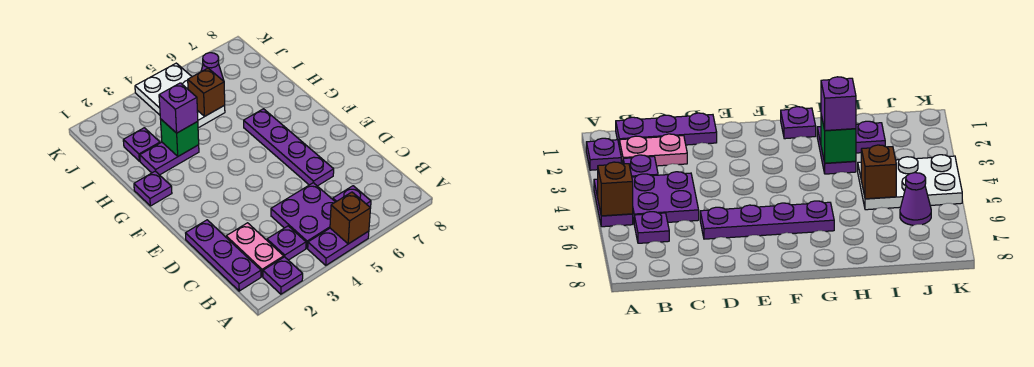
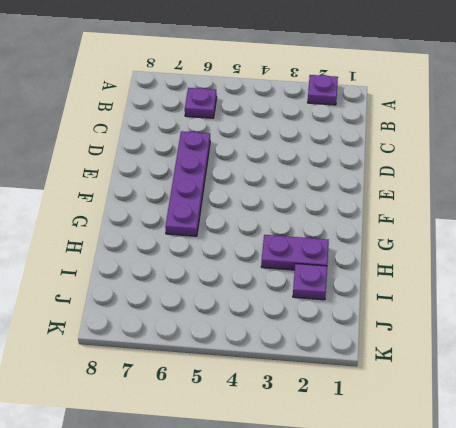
none -> purple 1x2 plate [308,228,369,265]
none -> purple 1x3 plate [186,220,261,291]
none -> pink 1x2 plate [226,223,284,277]

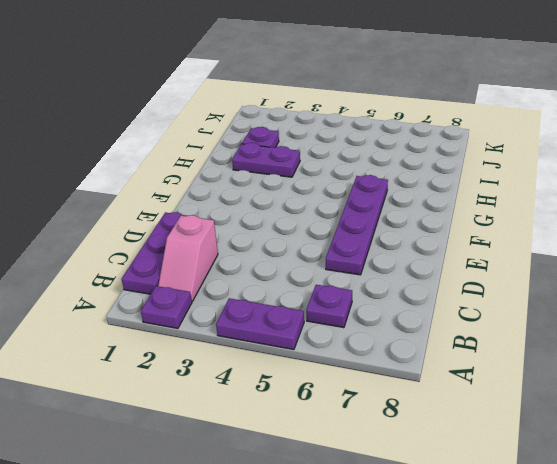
pink 1x2 slope [158,215,218,301] -> pink 1x2 plate [226,223,284,277]
none -> purple 1x1 plate [267,226,306,260]
none -> purple 2x2 plate [271,183,335,248]
none -> purple 1x1 plate [134,171,172,206]

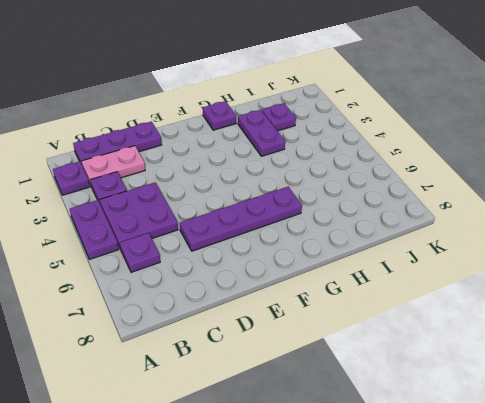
none -> white 2x3 plate [135,63,225,128]
none -> purple 1x1 cone [201,53,224,81]
none -> brown 1x1 brick [330,192,371,244]

